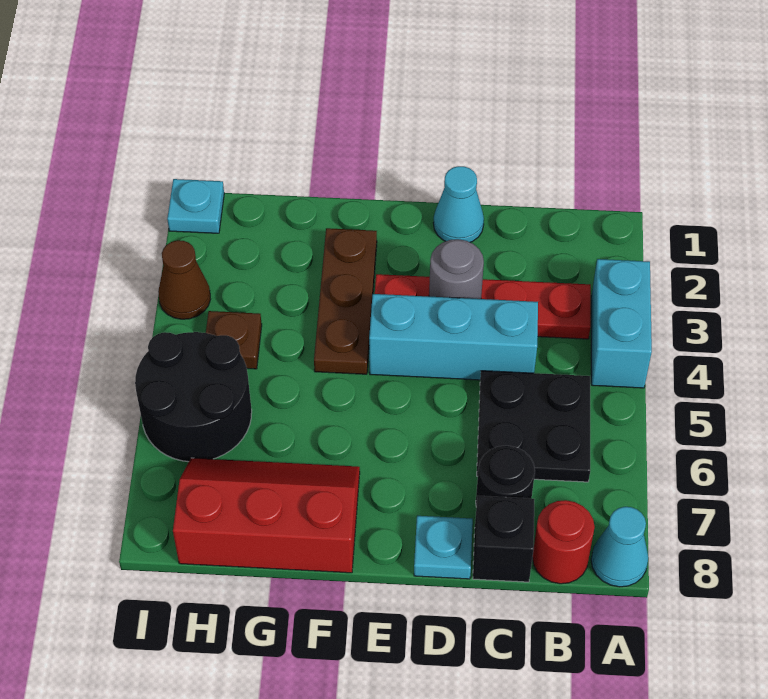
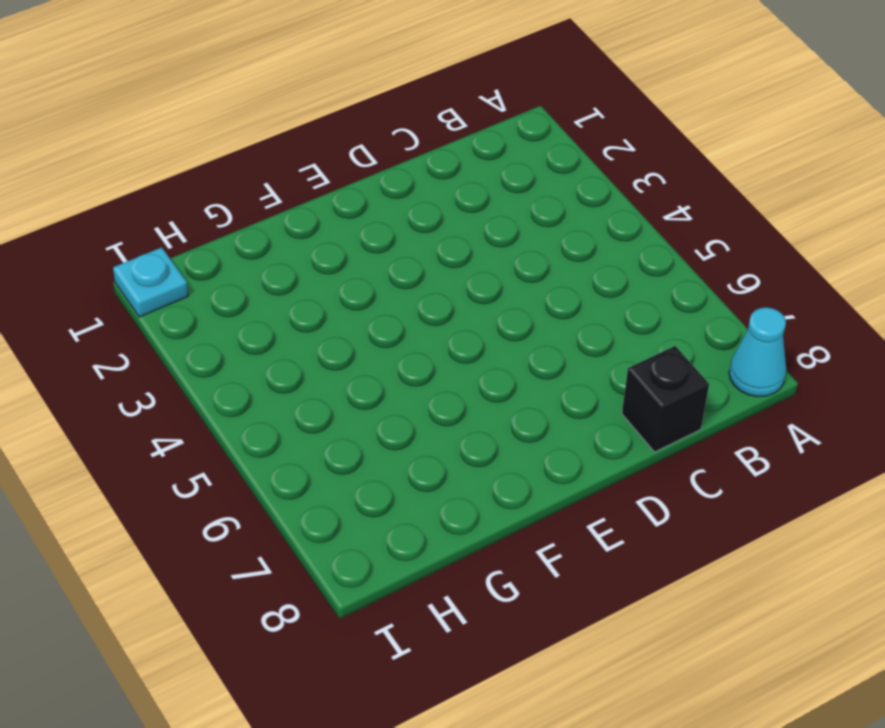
none -> cyan 1x2 brick [591,259,652,388]
none -> red 1x4 plate [375,274,591,339]
none -> black 2x2 plate [477,371,590,482]

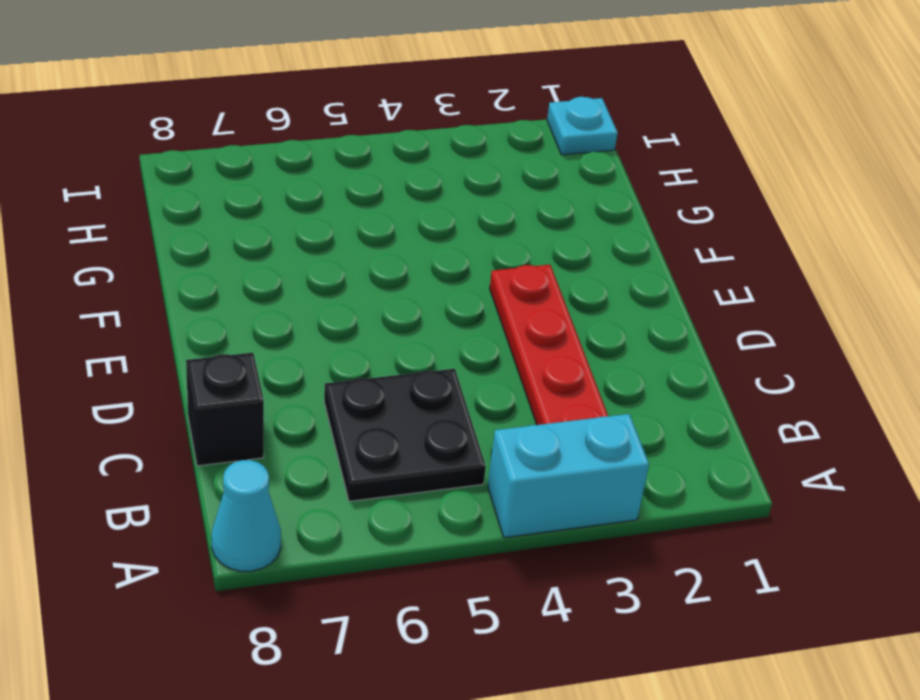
none -> red 1x1 round brick [532,500,595,584]
none -> cyan 1x3 brick [369,294,538,380]
none -> black 1x1 round brick [476,446,535,507]

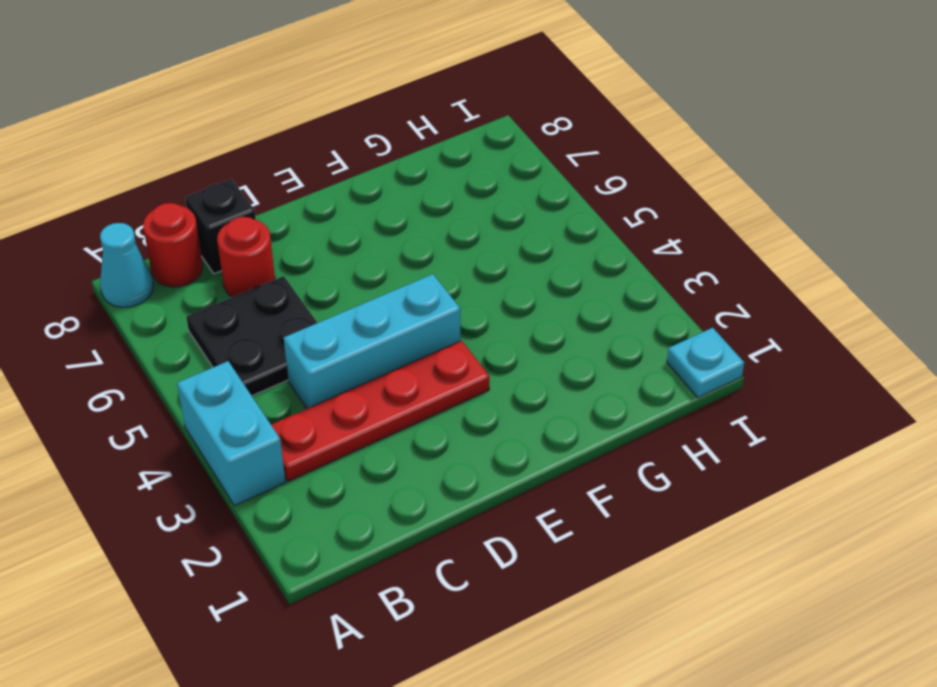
red 1x1 round brick [217,217,275,297] -> black 1x1 round brick [476,446,535,507]
none -> cyan 1x1 cone [433,166,484,242]
none -> cyan 1x1 plate [414,516,473,579]
none -> brown 1x3 plate [314,228,377,374]

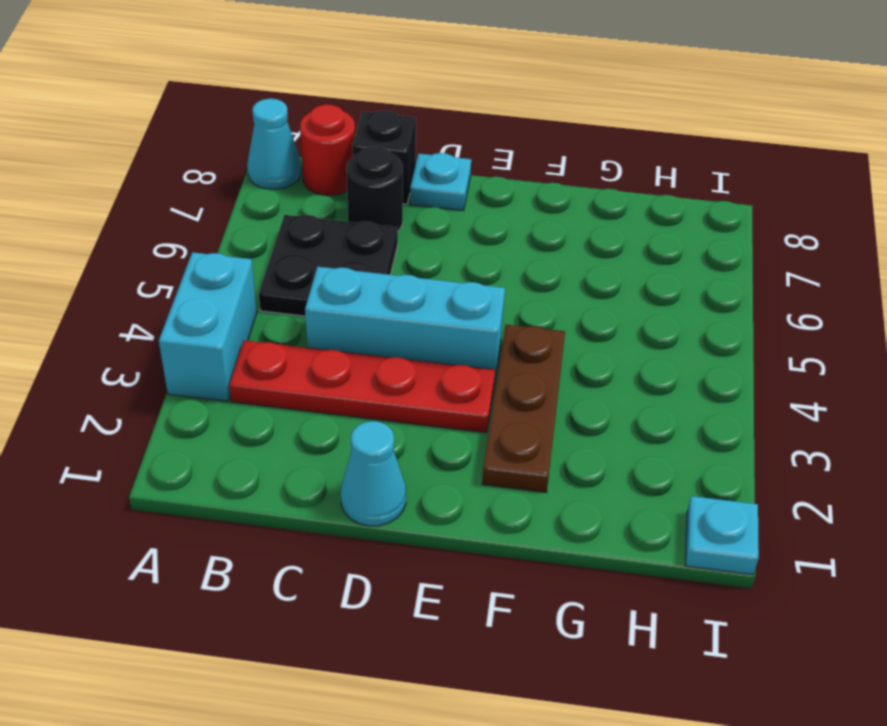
none -> red 2x3 slope [173,458,360,573]
none -> brown 1x1 plate [206,311,262,369]
none -> black 2x2 round brick [135,332,252,462]

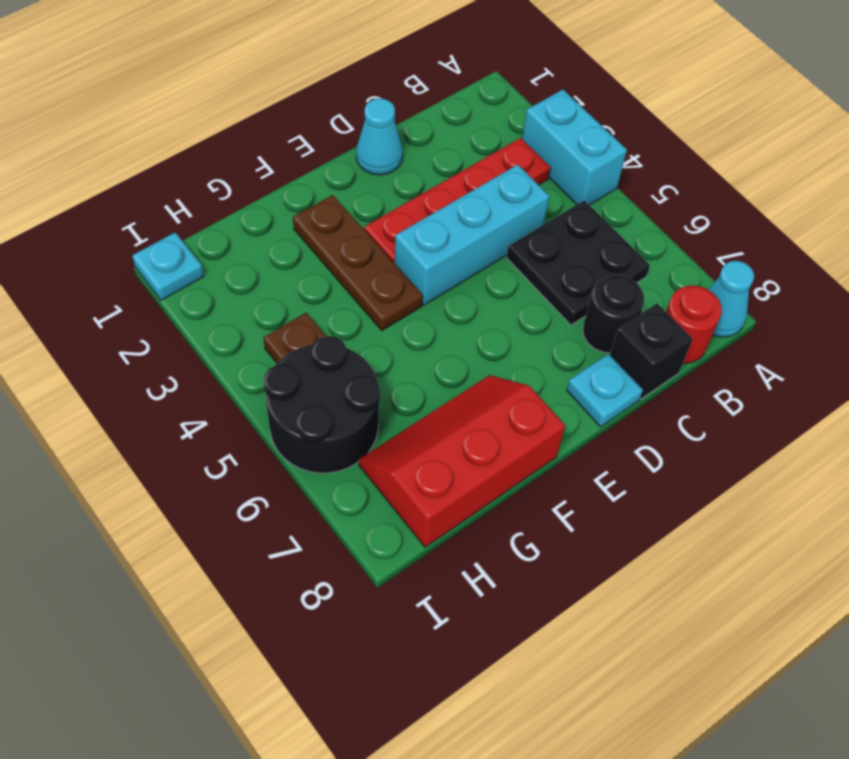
none -> brown 1x1 cone [158,240,211,319]
none -> grey 1x1 round brick [429,239,484,299]

